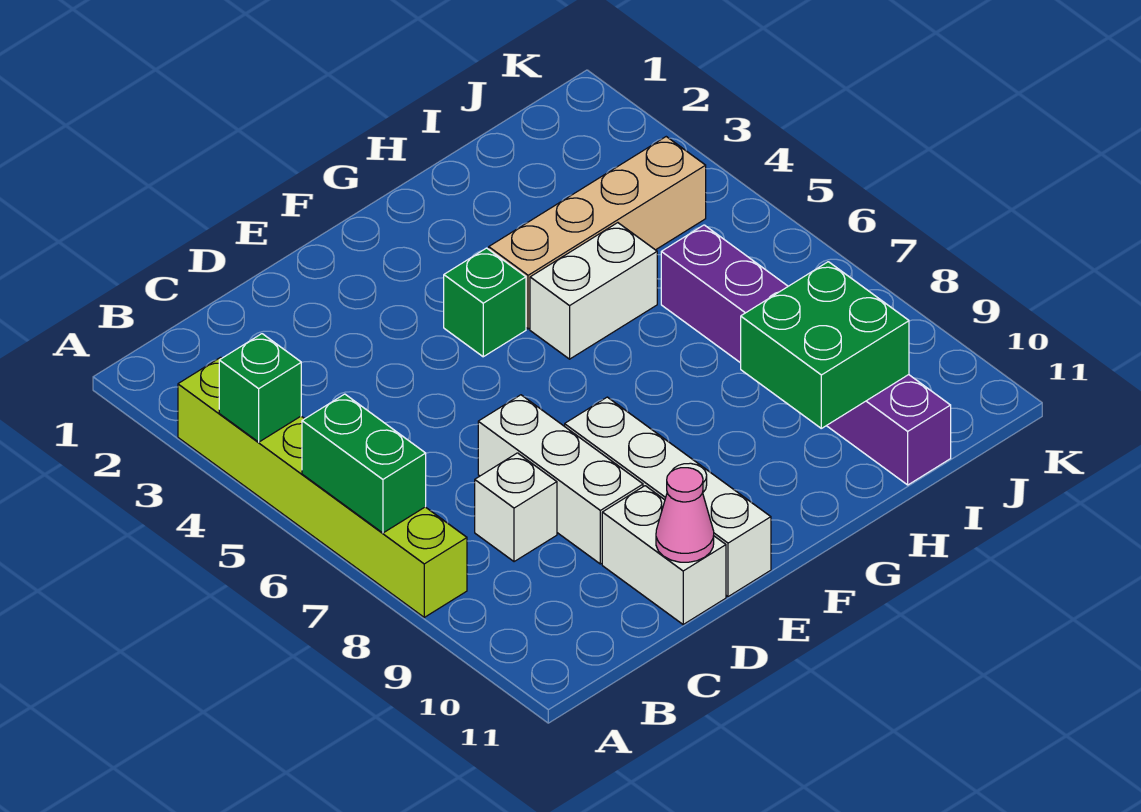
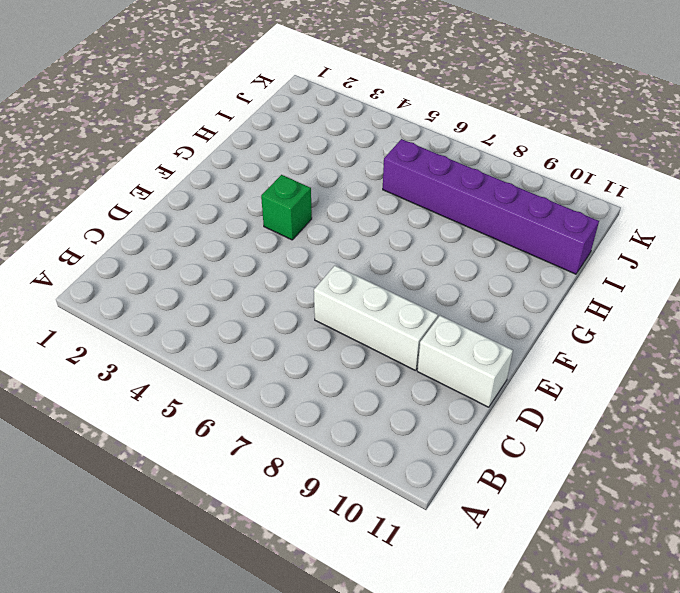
none -> lime 1x6 brick [178,357,467,617]
none -> white 1x1 brick [475,453,557,562]
none -> white 1x4 brick [565,397,771,597]

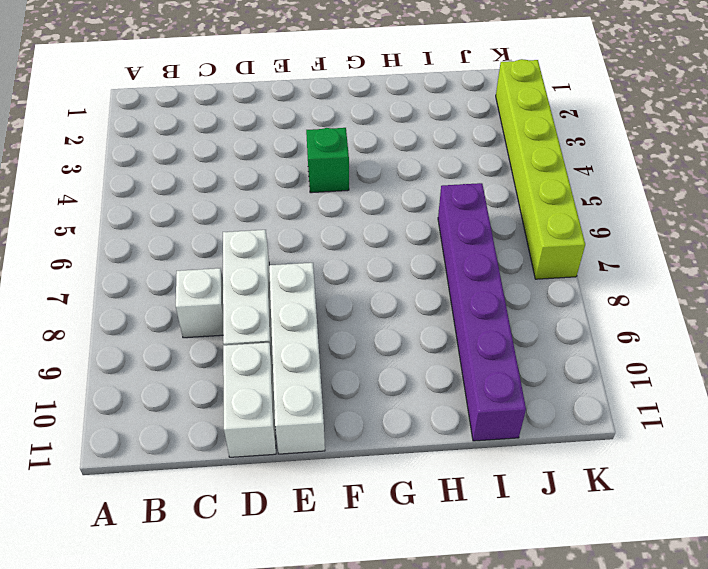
lime 1x6 brick [496,59,585,279] -> lime 1x6 brick moved to [178,357,467,617]
none -> tan 1x4 brick [489,137,706,329]
none -> white 1x2 brick [530,223,657,359]
none -> green 1x1 brick [219,334,301,442]

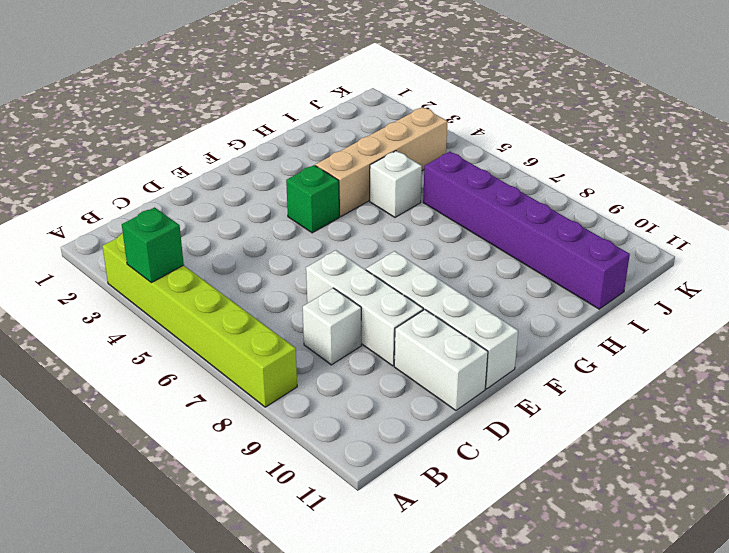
white 1x1 brick [370,151,422,217] -> white 1x2 brick [530,223,657,359]
none -> green 1x2 brick [302,394,426,533]
none -> pink 1x1 cone [656,468,714,562]
none -> green 2x2 brick [741,262,909,428]

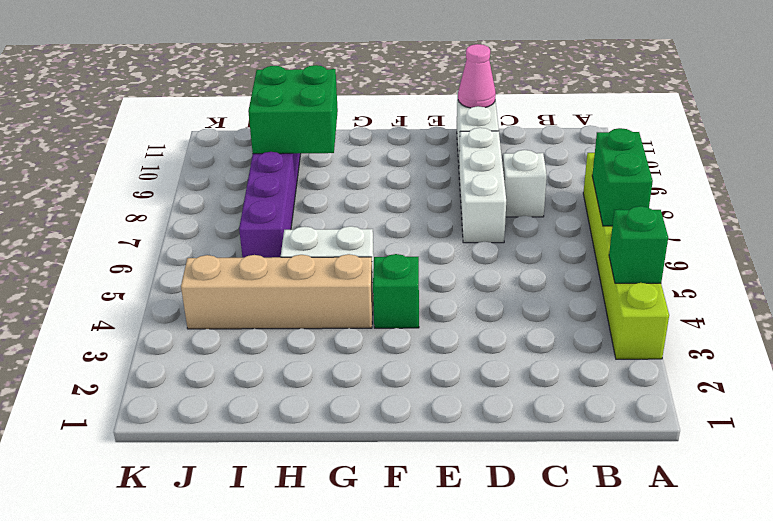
none -> white 1x4 brick [565,397,771,597]

